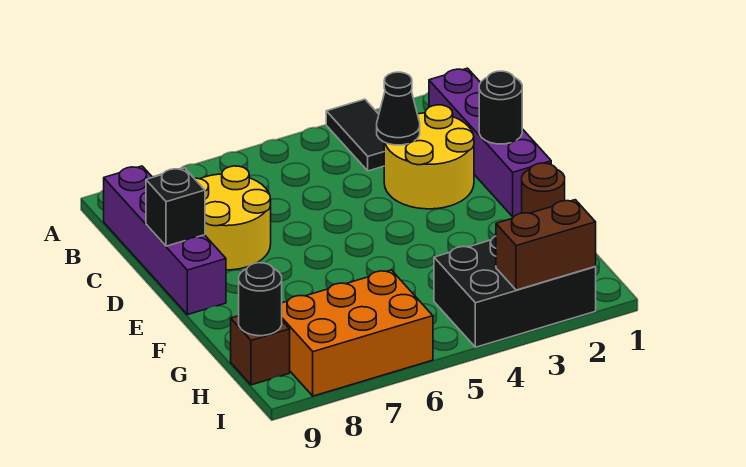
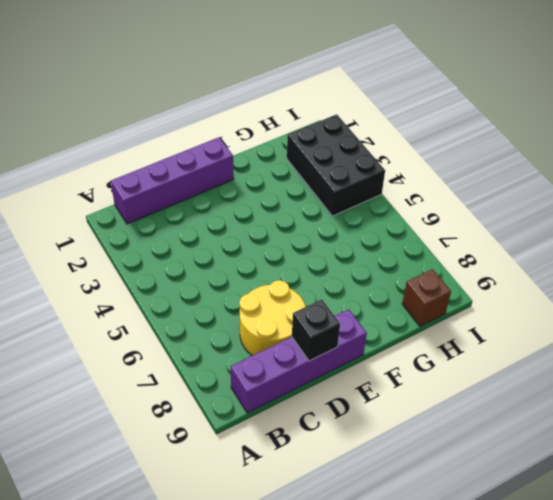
none -> black 1x2 tile [326,99,384,171]
none -> yellow 2x2 round brick [384,105,474,209]
none -> brown 1x1 round brick [522,163,565,213]

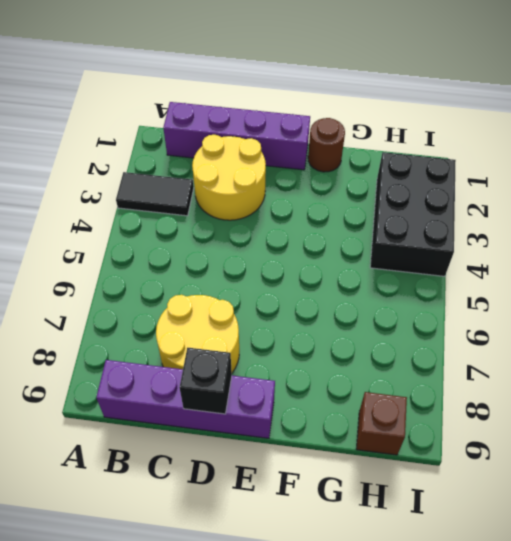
none -> orange 2x3 brick [282,270,433,396]
none -> black 1x1 cone [377,72,420,145]
none -> black 1x1 round brick [479,71,522,144]

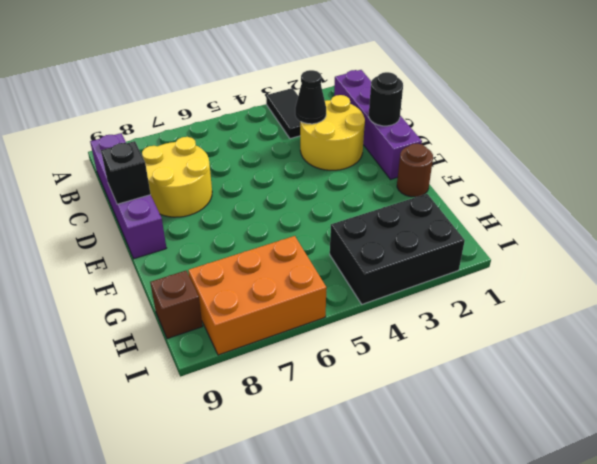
none -> black 1x1 round brick [239,263,282,336]
none -> brown 1x2 brick [496,200,596,290]

